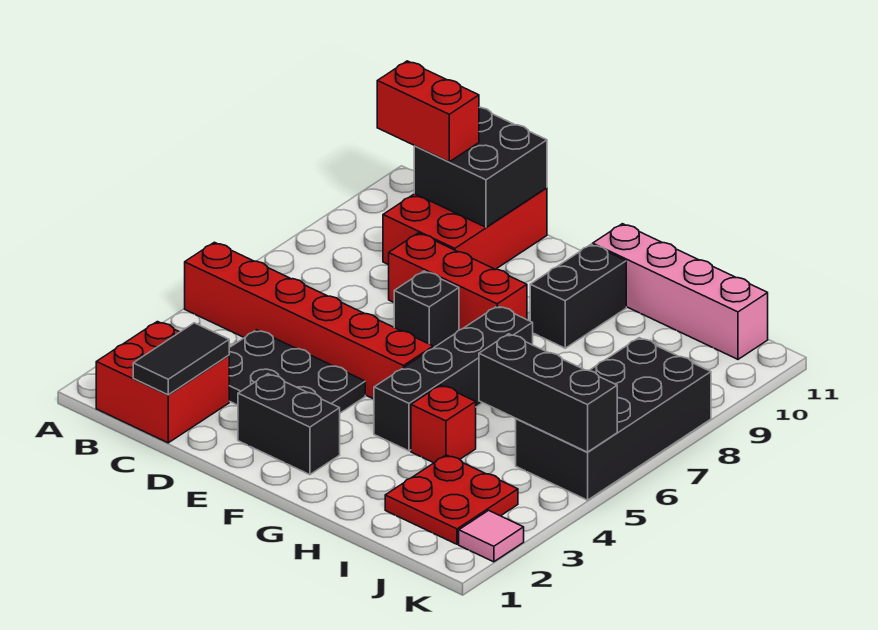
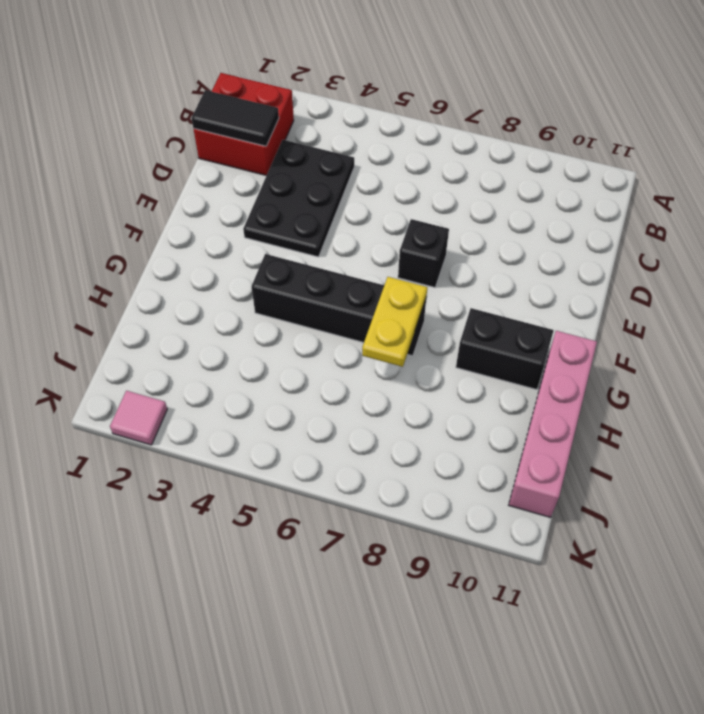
yellow 1x2 plate [362,277,427,367] -> none
none -> red 1x6 brick [185,242,433,399]
none -> red 2x3 brick [383,188,547,269]
none -> red 1x3 brick [389,233,527,330]

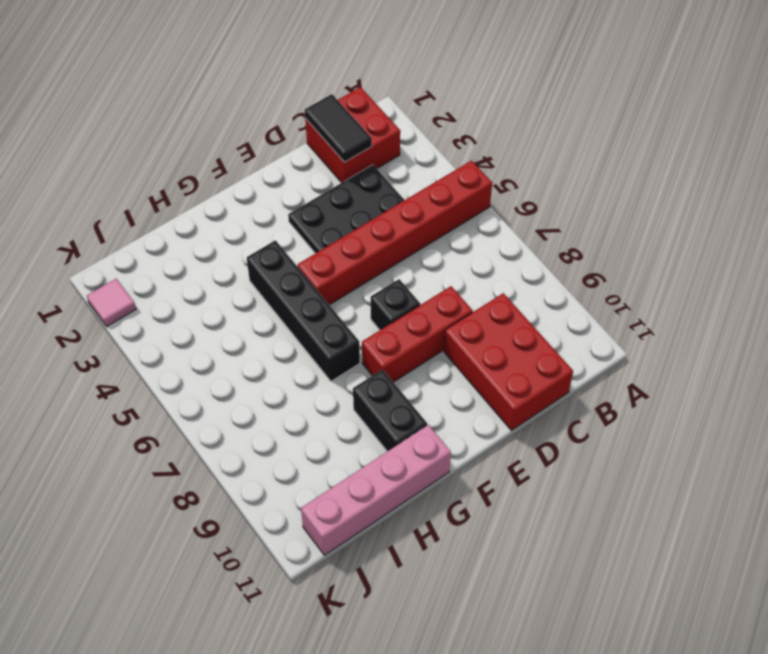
none -> black 1x2 brick [238,374,340,475]
none -> red 1x1 brick [411,385,476,463]
none -> red 2x2 plate [385,455,518,544]

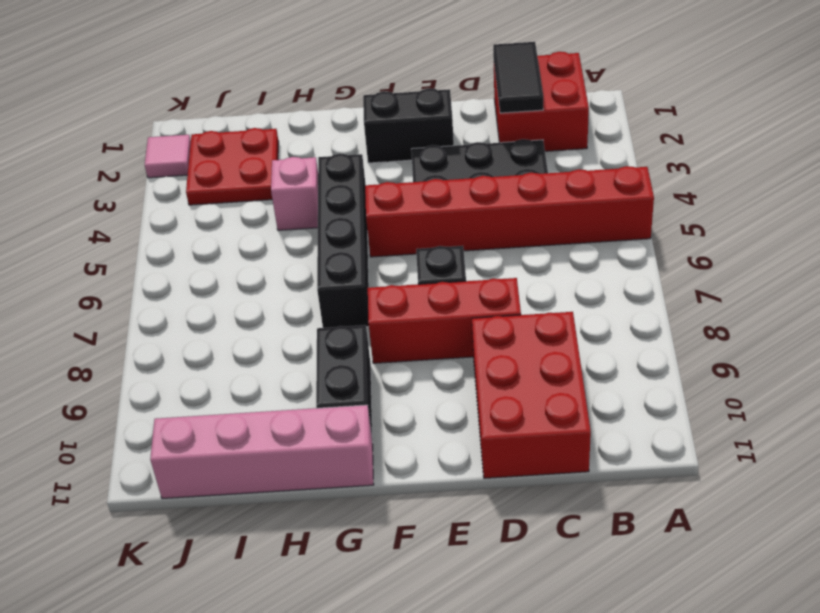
pink 1x1 brick [271,157,318,230] -> red 1x1 brick [411,385,476,463]
none -> black 2x4 brick [516,338,711,500]
none -> black 2x2 brick [414,107,547,227]
none -> black 1x3 brick [479,334,617,452]

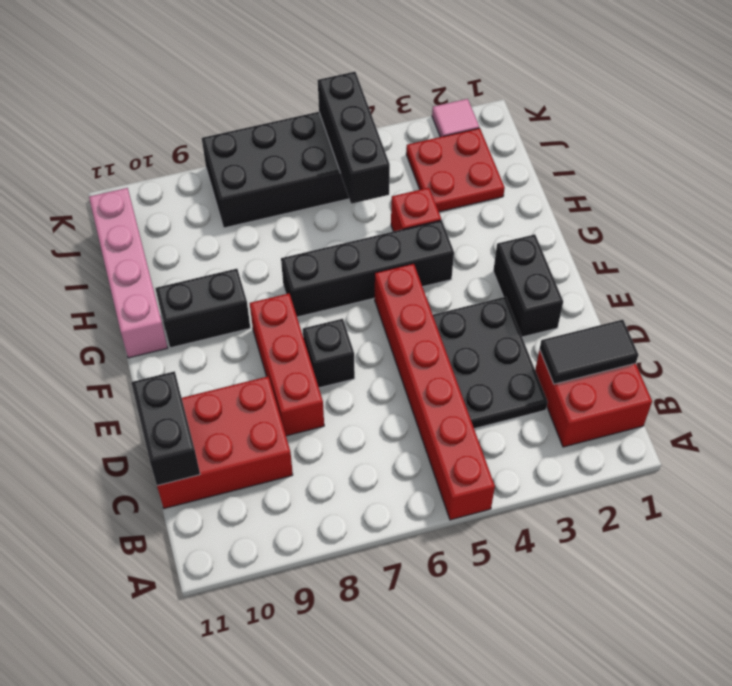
black 1x2 brick [131,371,200,486] -> black 2x2 brick [414,107,547,227]
none -> red 1x2 brick [377,61,479,162]

